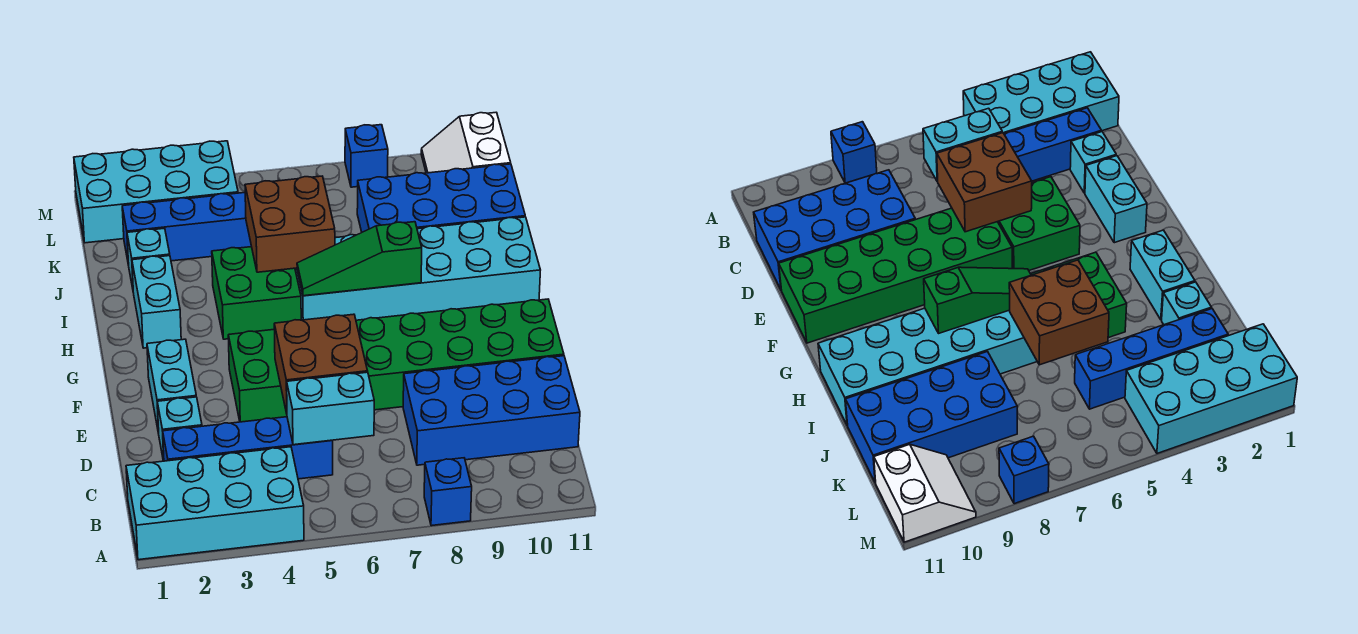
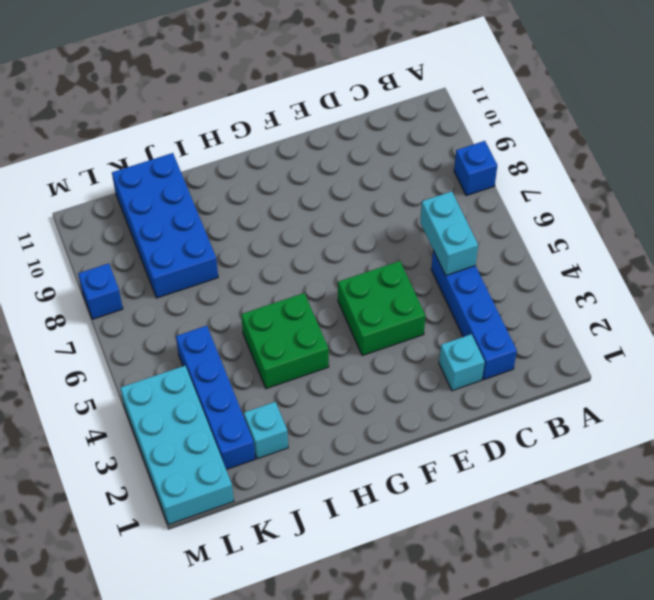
none -> cyan 2x4 brick [126,447,304,560]
none -> blue 2x4 brick [403,356,580,465]
none -> cyan 1x2 brick [147,339,196,434]

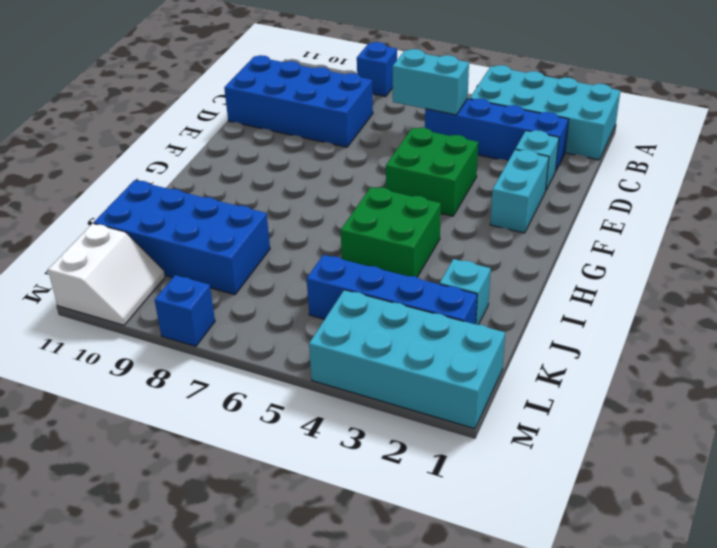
none -> green 2x6 brick [356,299,564,410]
none -> cyan 1x2 brick [132,256,181,348]
none -> cyan 2x6 brick [295,217,540,320]

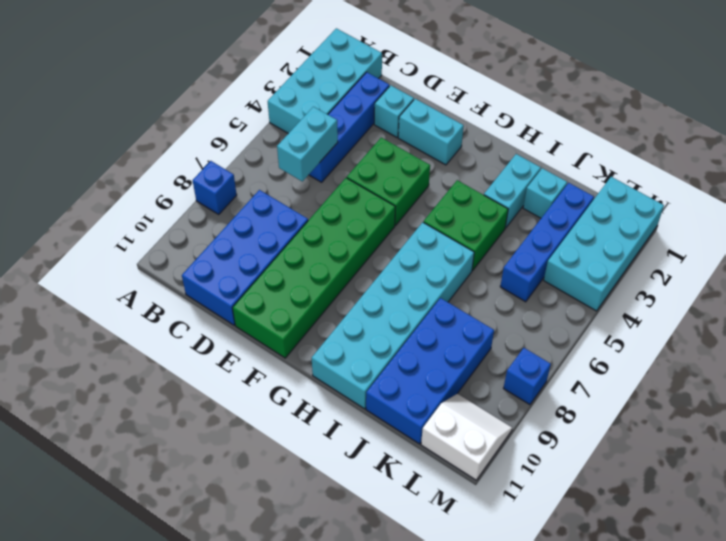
cyan 1x2 brick [484,154,541,228] -> cyan 1x2 brick turned to [132,256,181,348]
none -> brown 2x2 brick [274,314,368,413]
none -> green 1x3 slope [297,222,422,296]
none -> brown 2x2 brick [245,176,335,272]

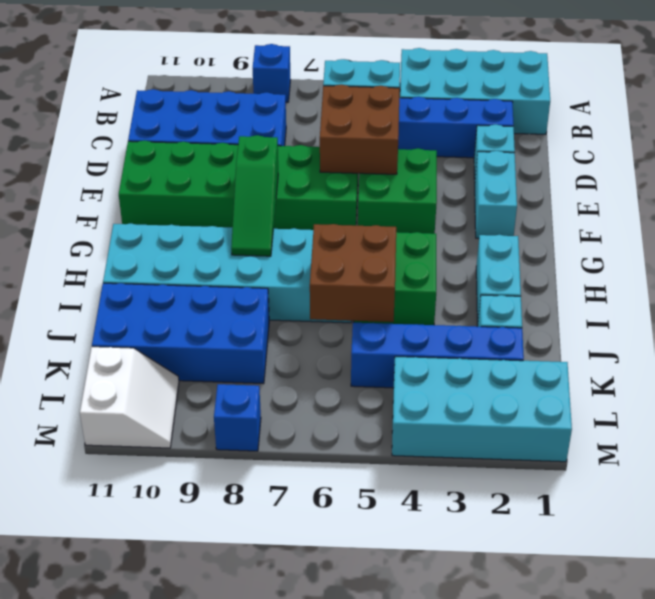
green 1x3 slope [231,135,278,256] -> green 1x3 slope turned to [297,222,422,296]

